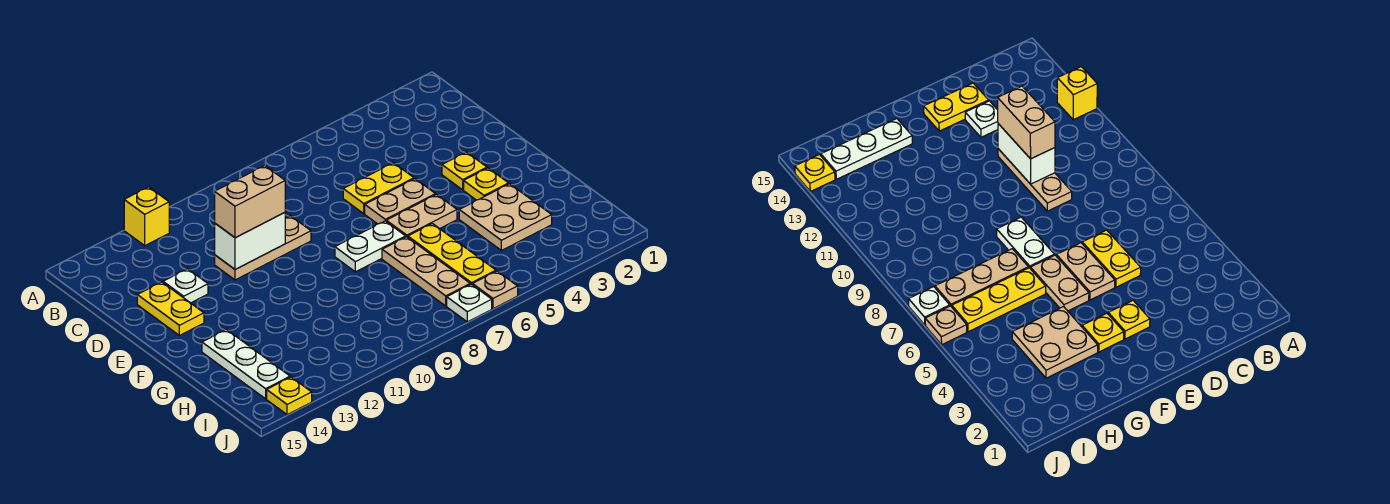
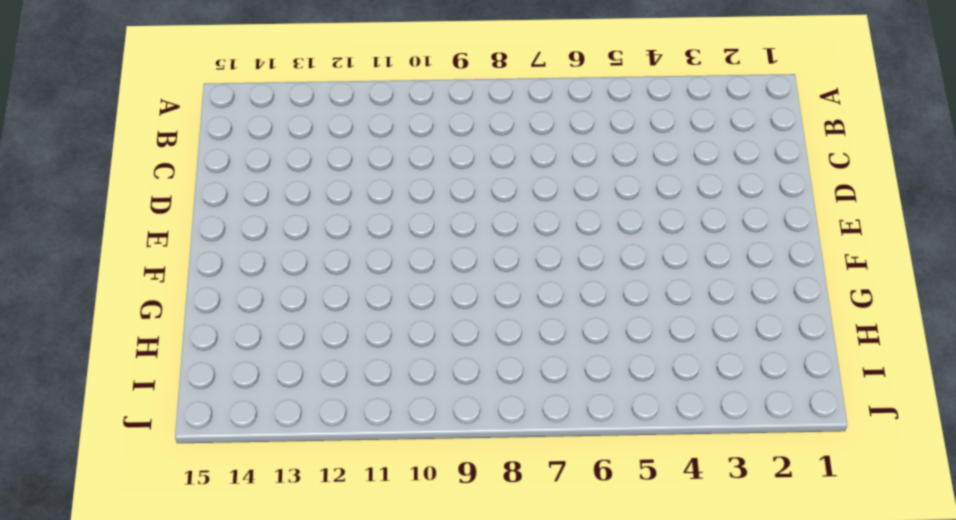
none -> yellow 1x1 brick [124,187,169,246]
none -> yellow 1x2 plate [343,163,414,214]
none -> tan 1x3 plate [215,216,311,280]

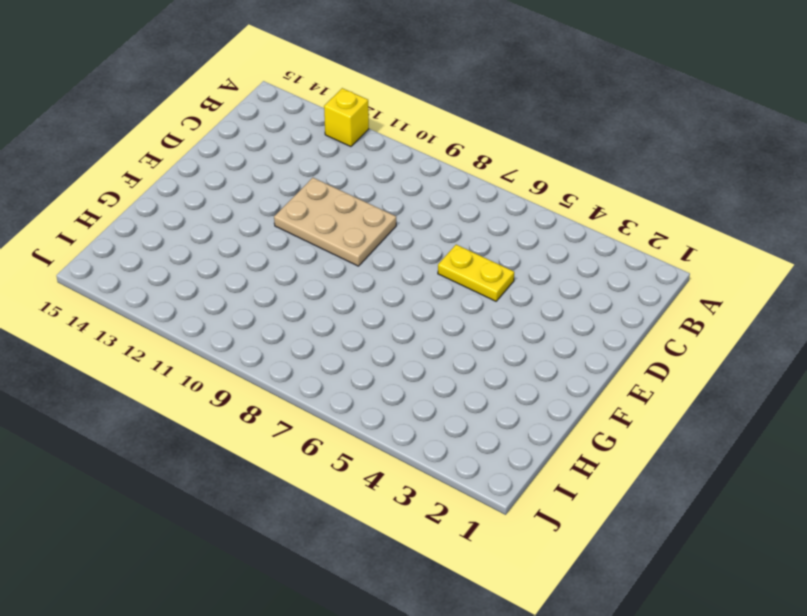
tan 2x3 plate [274,178,396,266] -> tan 1x3 plate [215,216,311,280]
none -> white 1x1 plate [163,269,208,303]
none -> yellow 1x2 plate [137,282,204,336]
none -> yellow 1x1 plate [442,152,487,190]

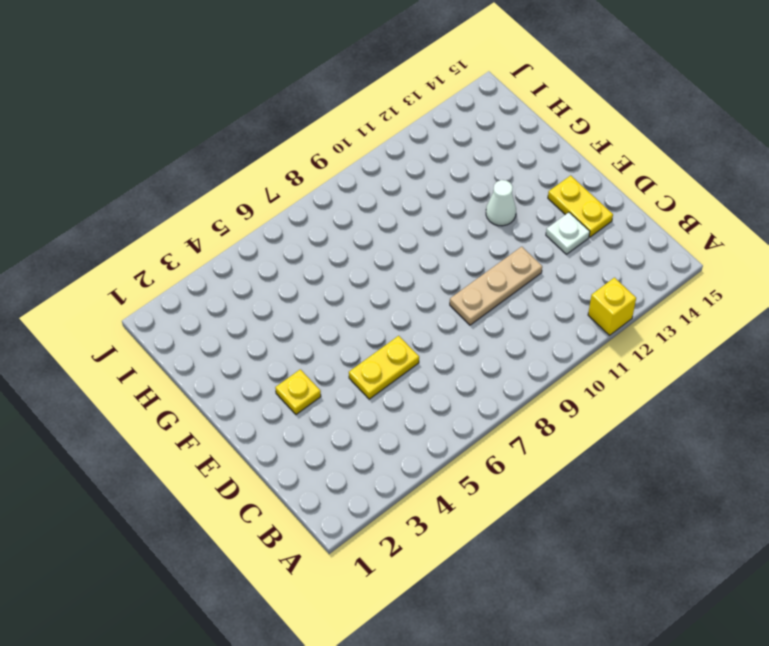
white 1x1 cone [486,180,516,226] -> none
none -> tan 1x2 plate [365,179,436,224]
none -> yellow 1x1 plate [464,168,509,200]
none -> tan 1x2 plate [386,195,457,237]

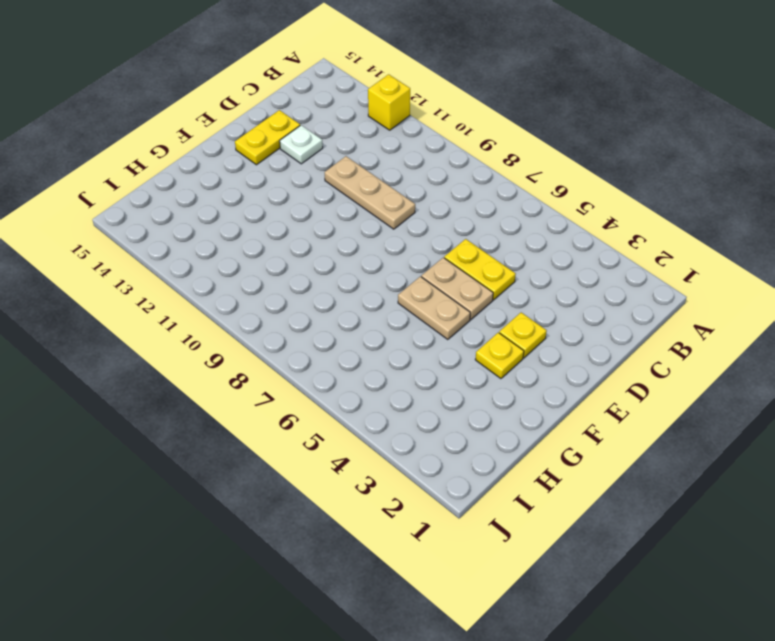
none -> white 1x2 plate [335,221,406,272]
none -> tan 2x2 plate [459,184,552,251]
none -> yellow 1x3 plate [408,224,496,285]

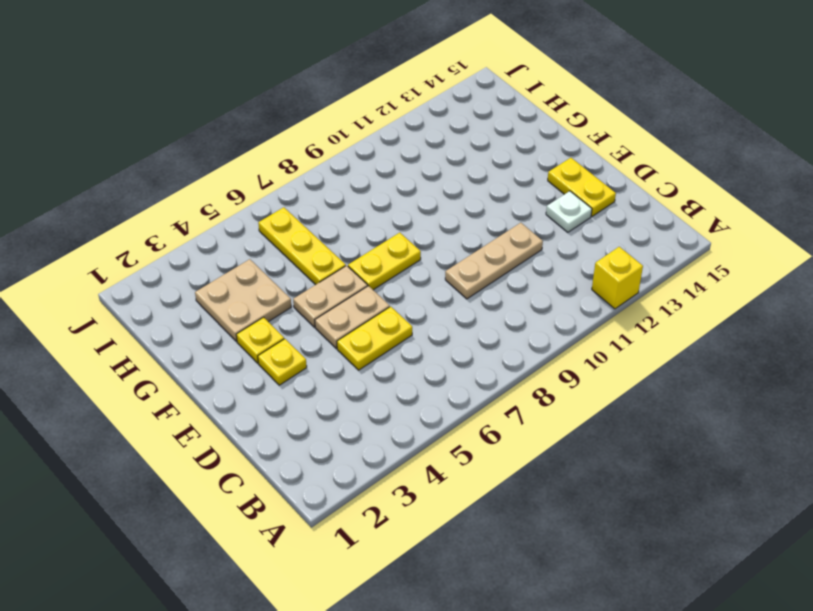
yellow 1x2 plate [348,233,421,290] -> white 1x2 plate [335,221,406,272]
none -> tan 1x3 plate [382,237,470,306]
none -> white 1x3 plate [202,330,290,399]
none -> tan 1x1 plate [473,271,518,309]

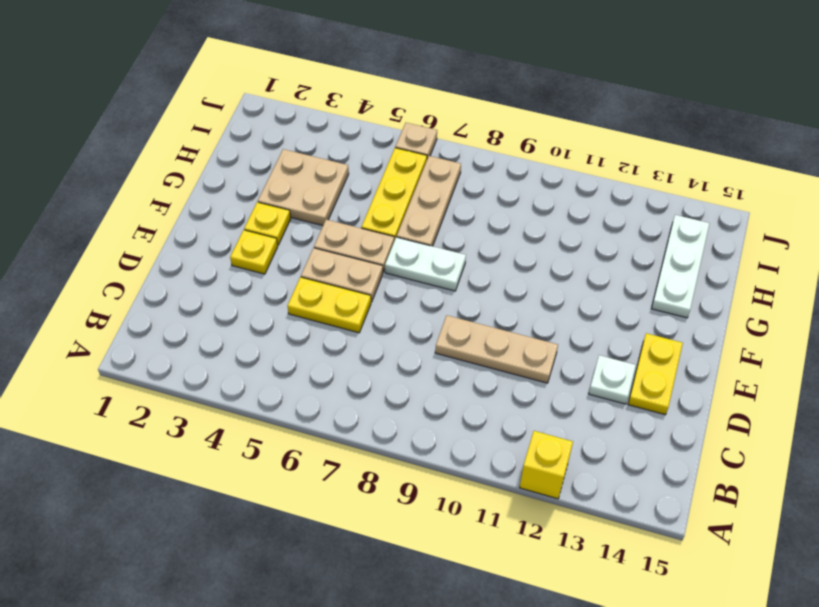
none -> white 1x1 plate [447,284,492,322]
none -> yellow 1x1 plate [267,377,312,415]
none -> white 1x2 brick [215,213,285,270]

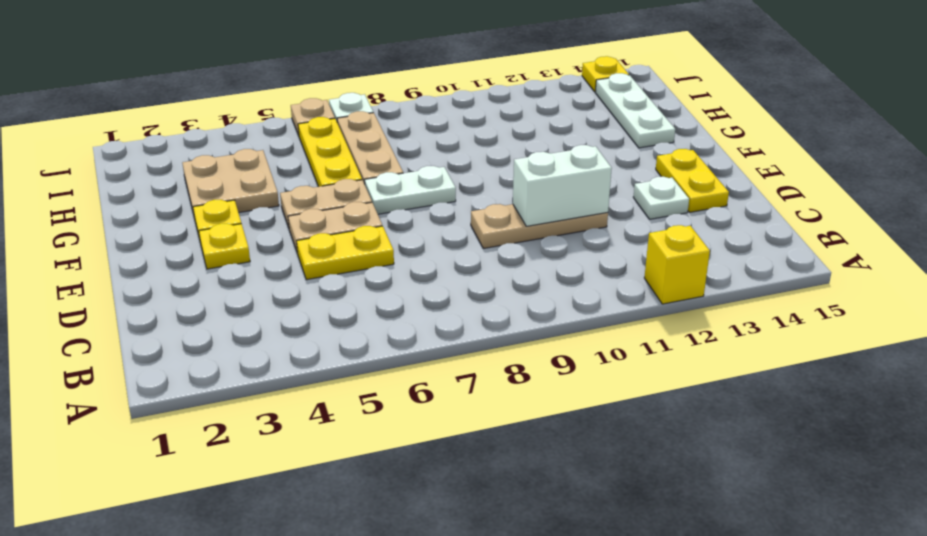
none -> tan 1x2 brick [215,166,285,238]

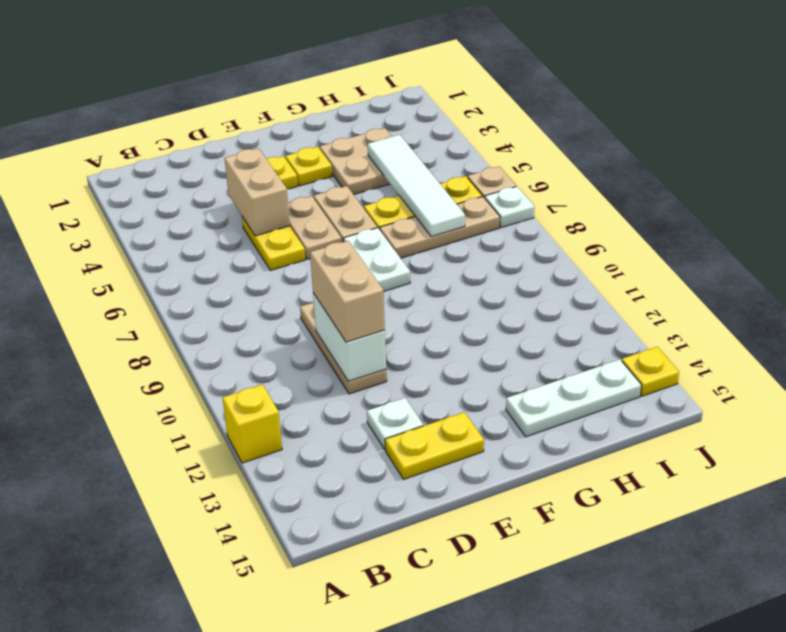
tan 1x2 brick [224,148,290,236] -> none
white 1x4 tile [368,135,465,237] -> none

